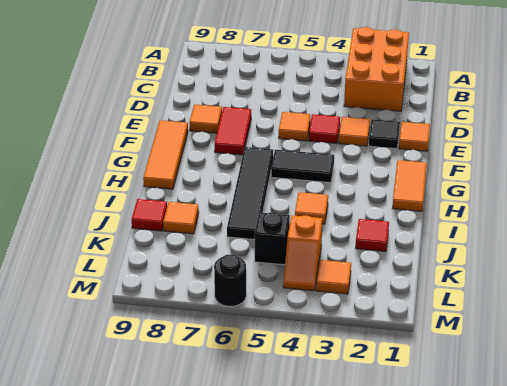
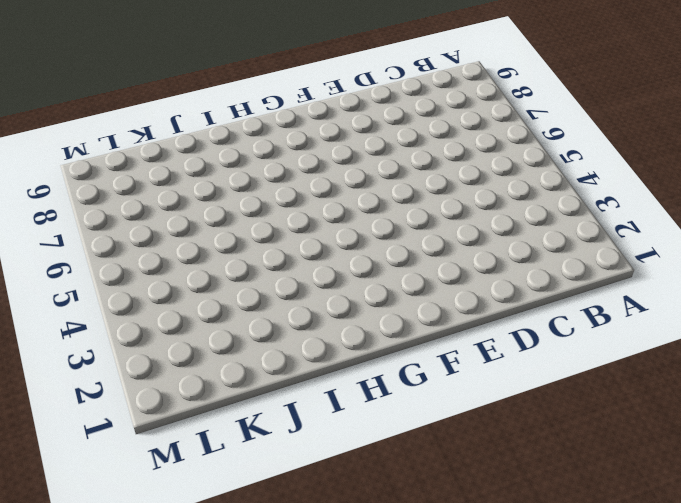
none -> orange 2x3 brick [344,27,409,111]
none -> orange 1x1 tile [399,122,430,151]
none -> black 1x1 tile [369,119,400,149]

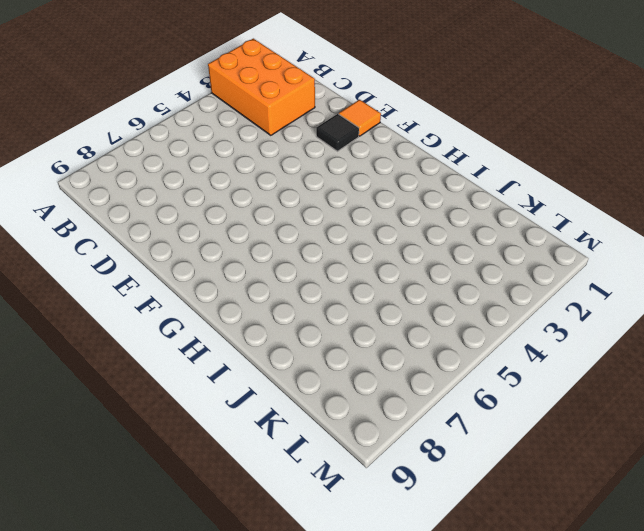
none -> orange 1x1 tile [339,117,370,146]
none -> red 1x1 tile [309,114,340,144]
none -> orange 1x1 tile [279,112,310,141]

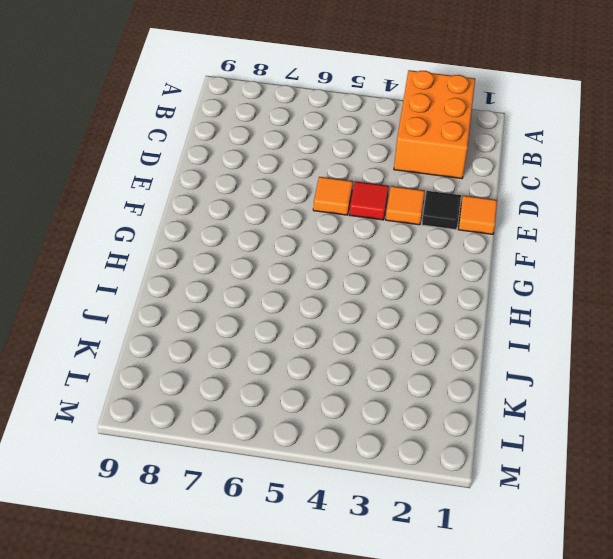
none -> red 1x2 tile [215,107,251,155]
none -> orange 1x1 tile [189,104,222,133]
none -> orange 1x3 tile [143,120,188,189]

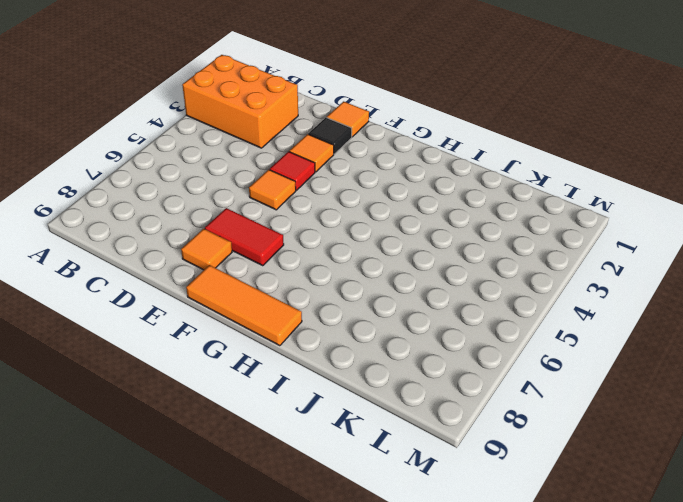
none -> orange 1x2 tile [393,160,427,211]
none -> black 1x2 tile [271,150,334,183]
none -> black 1x4 tile [227,147,273,239]

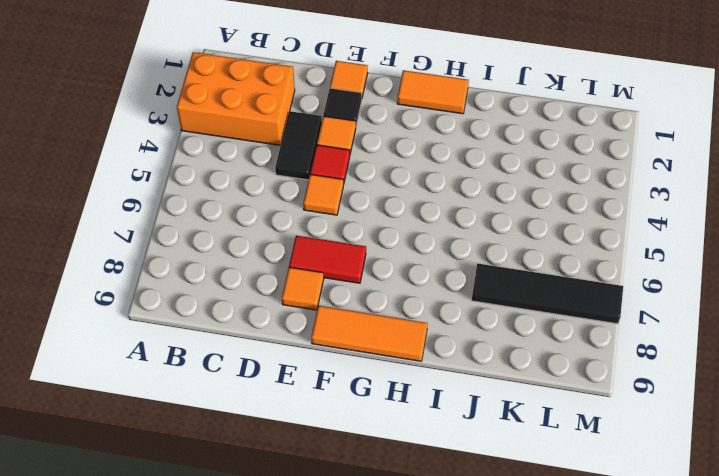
black 1x2 tile [275,111,322,180] -> black 1x2 tile moved to [271,150,334,183]
black 1x4 tile [472,263,623,324] -> black 1x4 tile moved to [227,147,273,239]
none -> orange 1x1 tile [295,192,328,224]
none -> red 1x1 tile [356,219,389,252]
none -> orange 1x1 tile [163,202,199,234]

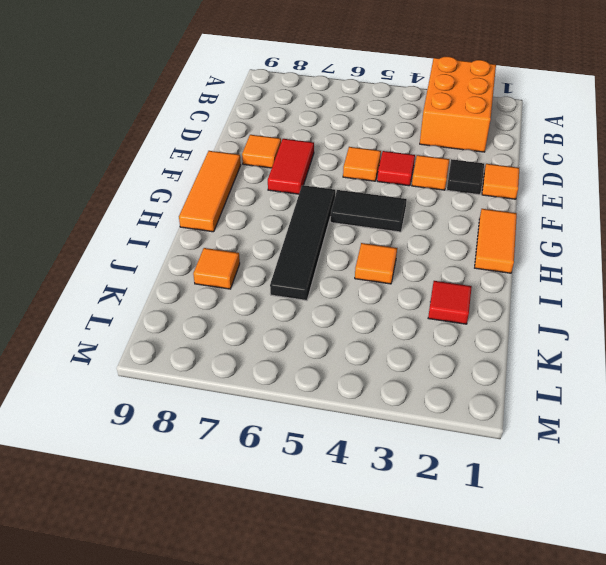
none -> red 1x1 tile [132,199,167,231]
none -> orange 1x2 slope [283,215,323,291]
none -> black 1x1 brick [255,212,290,265]

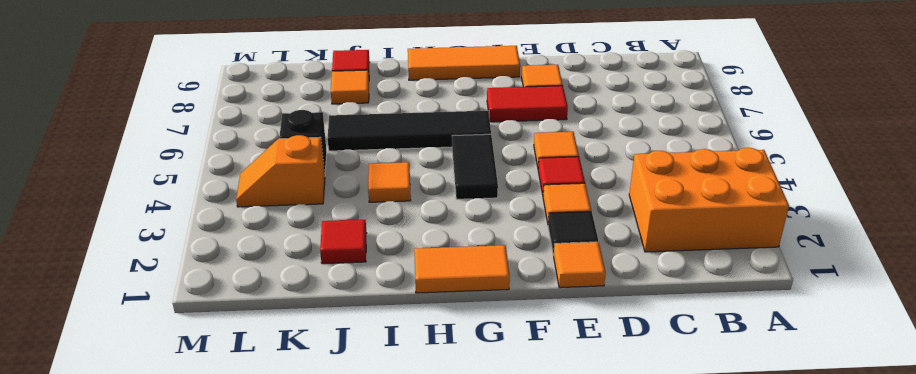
none -> orange 1x1 tile [316,260,351,294]
none -> black 1x1 round brick [214,254,246,306]

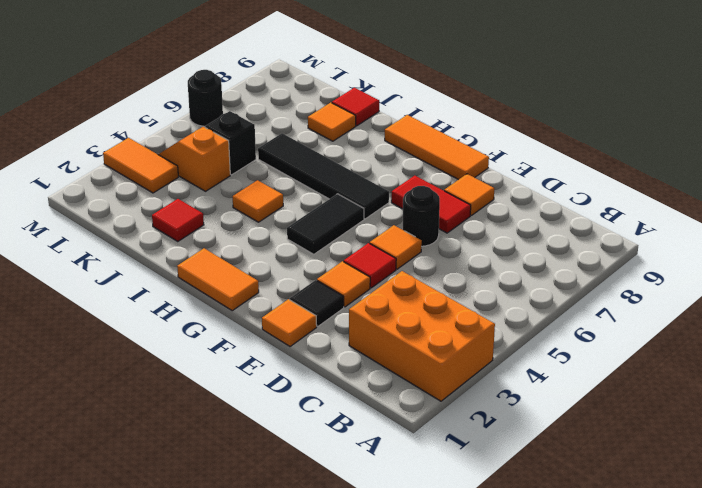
black 1x1 round brick [403,186,440,246] -> none
orange 1x2 tile [103,138,178,193] -> orange 1x1 tile [316,260,351,294]

